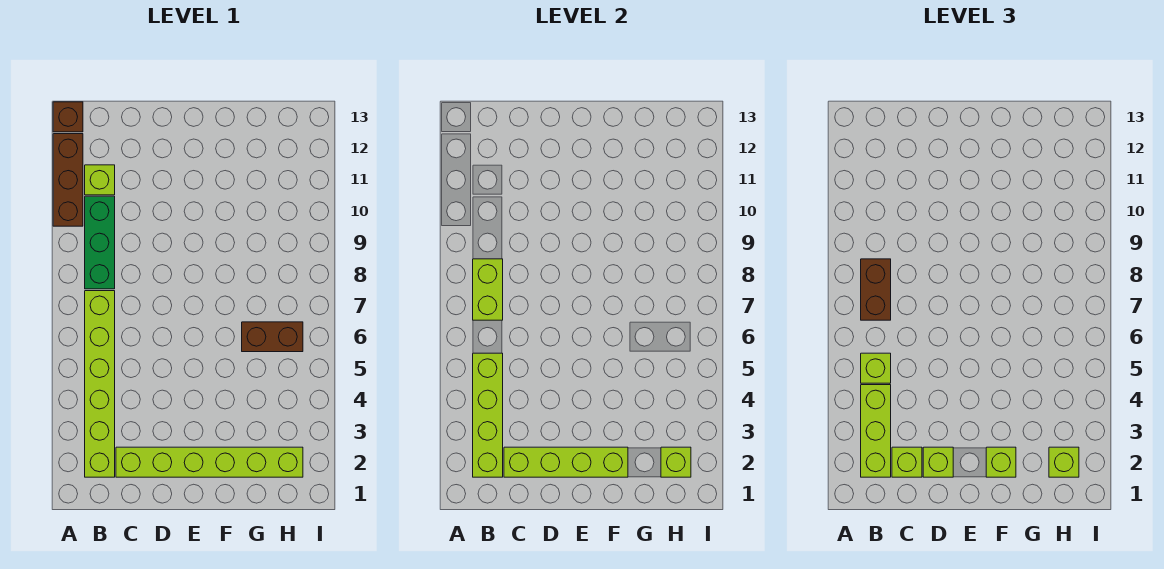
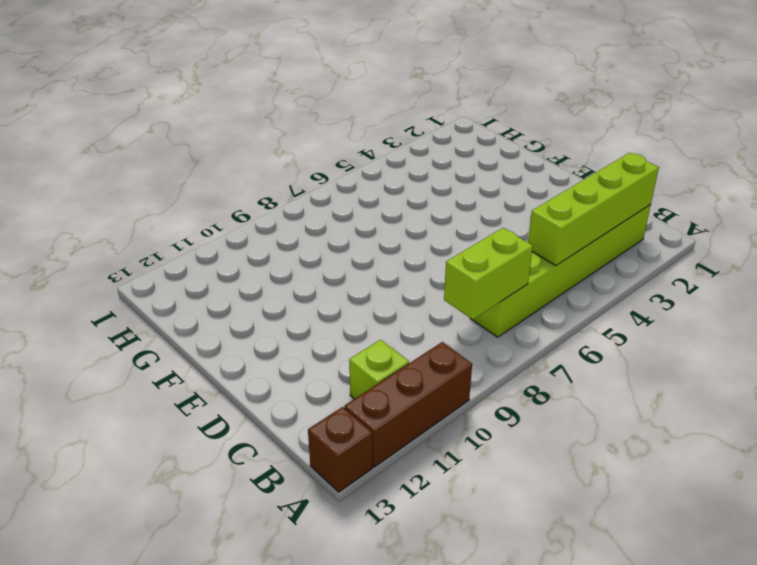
none -> green 1x3 brick [85,196,115,289]
none -> lime 1x6 brick [116,447,303,477]
none -> brown 1x2 brick [242,322,303,352]

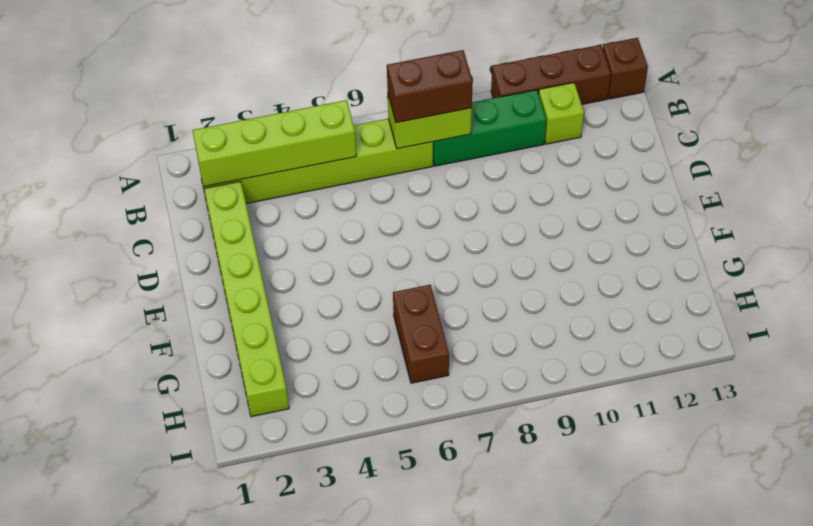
none -> lime 1x4 brick [504,447,628,477]
none -> lime 1x1 brick [661,447,691,477]
none -> lime 1x3 brick [861,385,891,477]

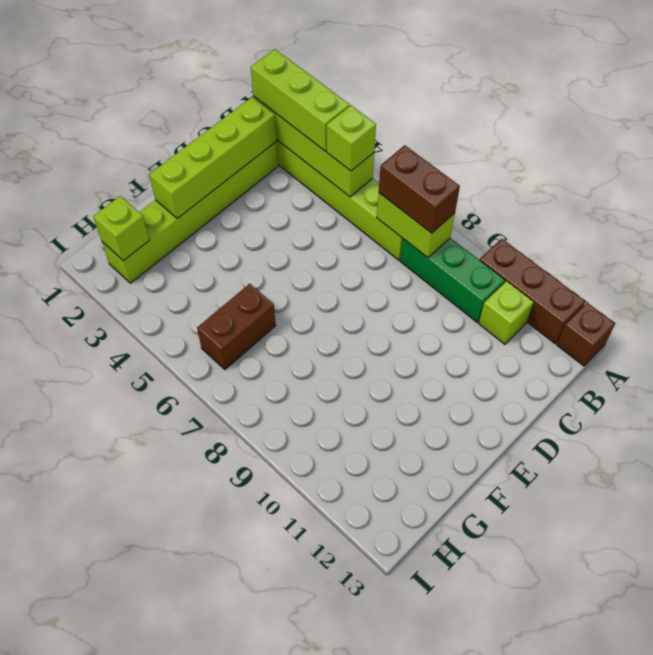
none -> lime 1x1 brick [892,447,922,477]
none -> lime 1x1 brick [923,447,953,477]
none -> lime 1x1 brick [986,447,1016,477]

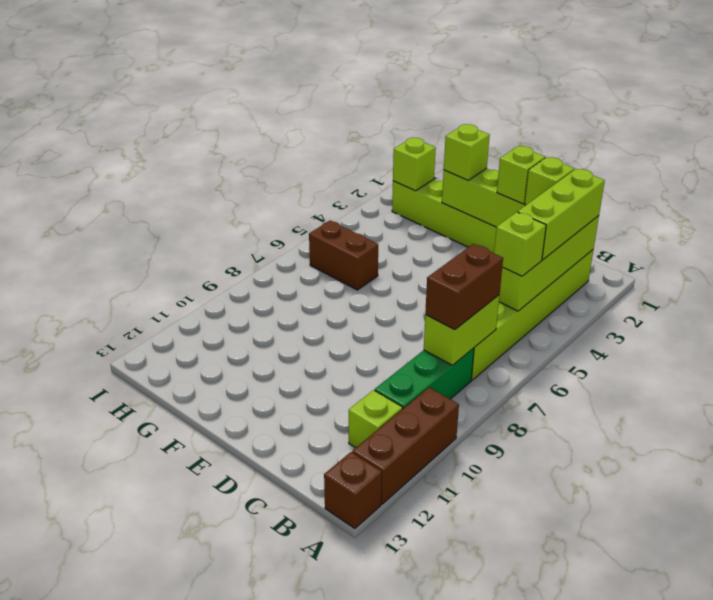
none -> lime 1x1 brick [1049,447,1079,477]

